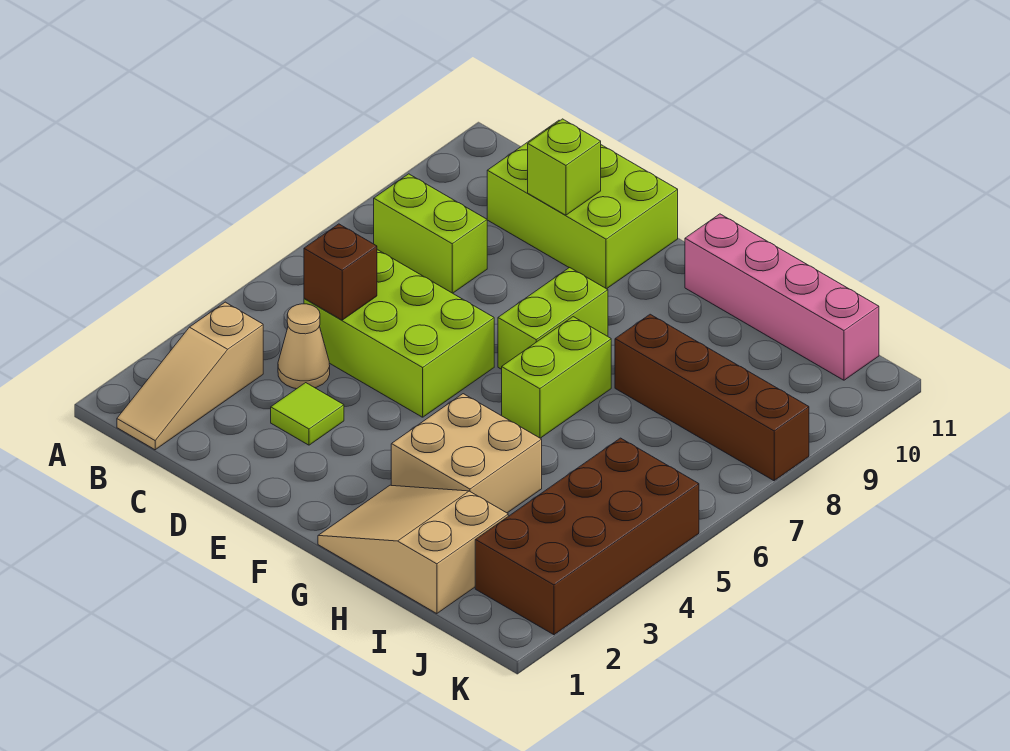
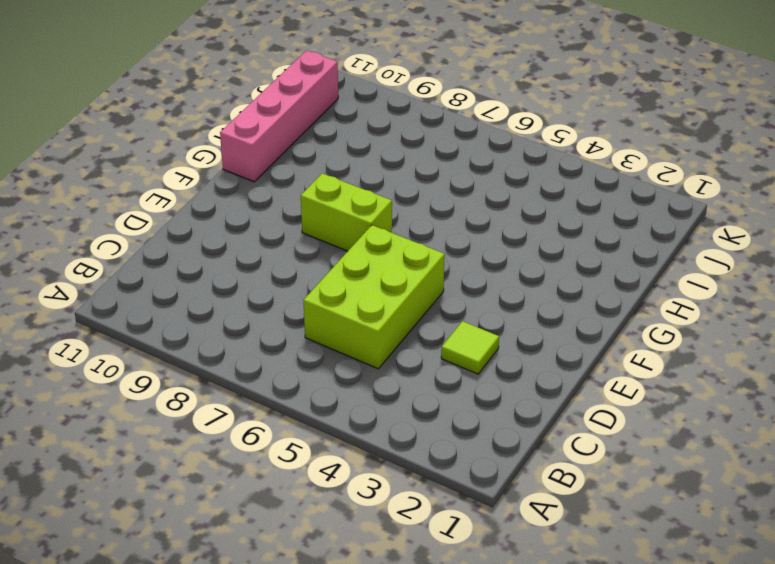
none -> tan 1x3 slope [117,302,263,450]
none -> lime 1x2 brick [374,174,487,293]
none -> tan 1x1 cone [278,304,330,389]

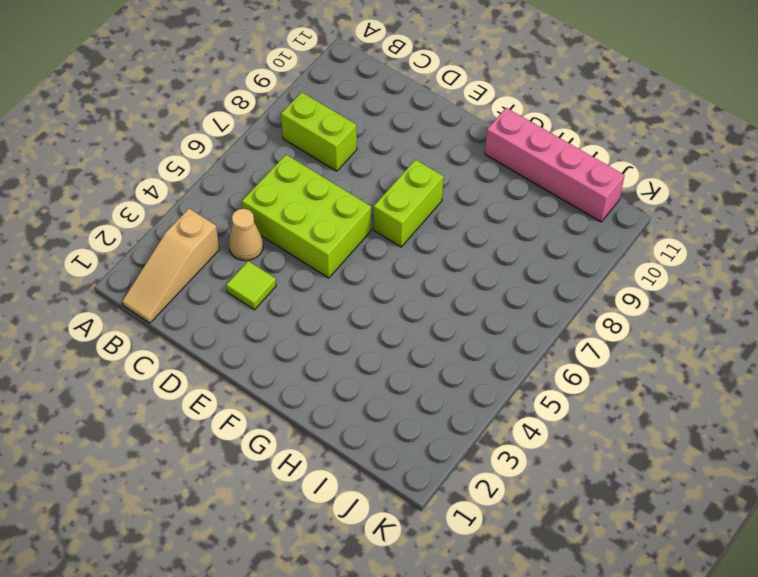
none -> lime 2x3 brick [487,120,678,289]
none -> tan 2x3 slope [318,485,508,614]
none -> tan 2x2 brick [391,394,542,513]

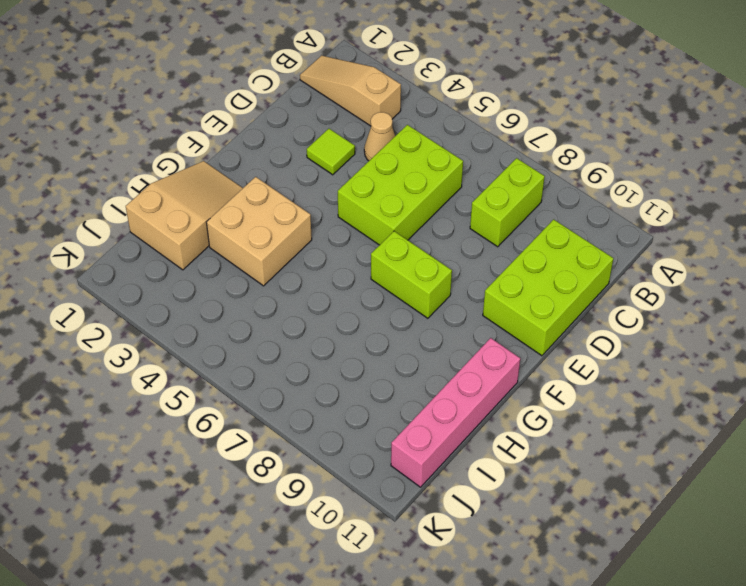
none -> lime 1x2 brick [502,317,611,438]
none -> brown 1x4 brick [615,314,809,481]
none -> brown 2x4 brick [475,438,699,635]

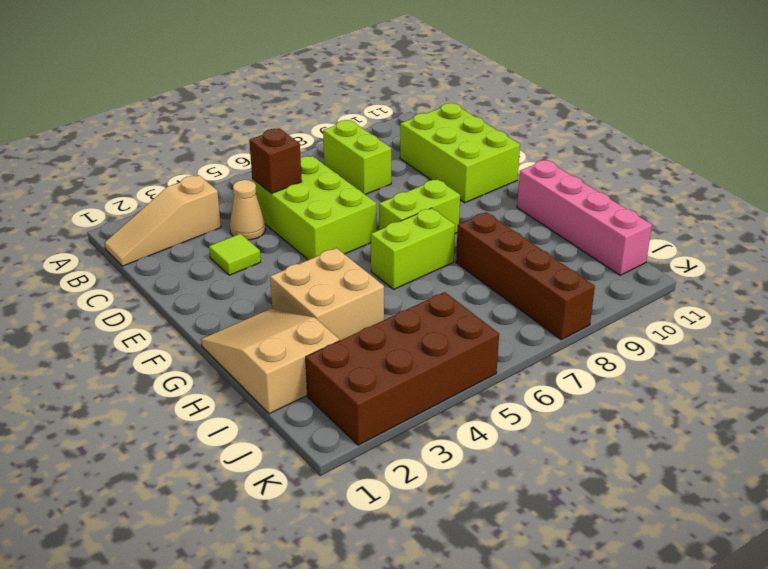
none -> lime 1x1 brick [528,119,601,215]

